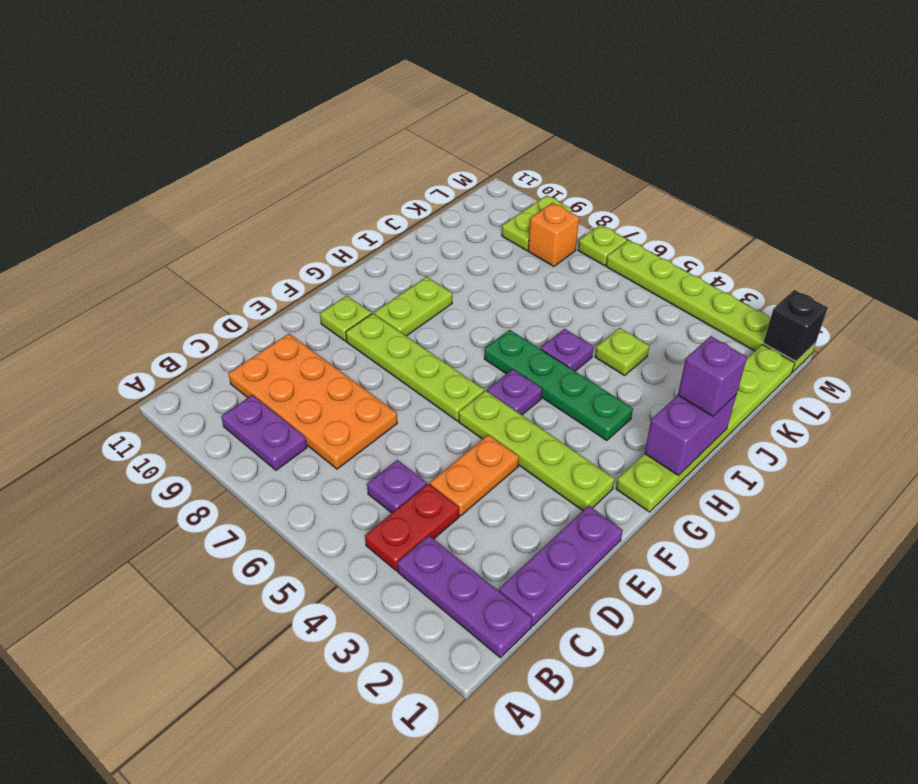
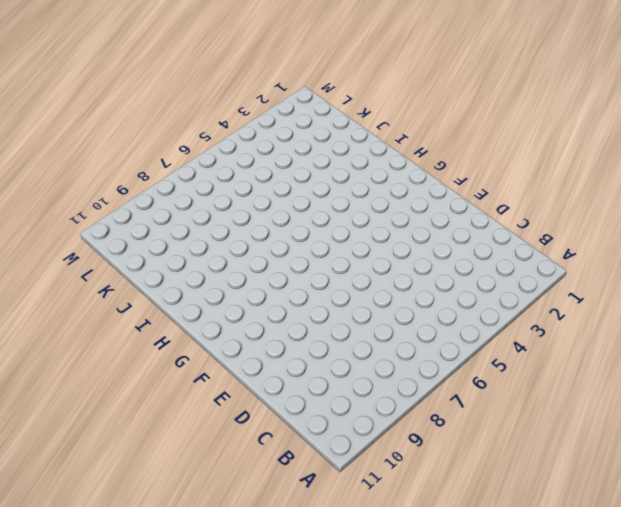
none -> purple 1x3 plate [397,536,532,658]
none -> red 1x2 plate [365,484,459,571]
none -> purple 1x2 plate [221,395,307,470]

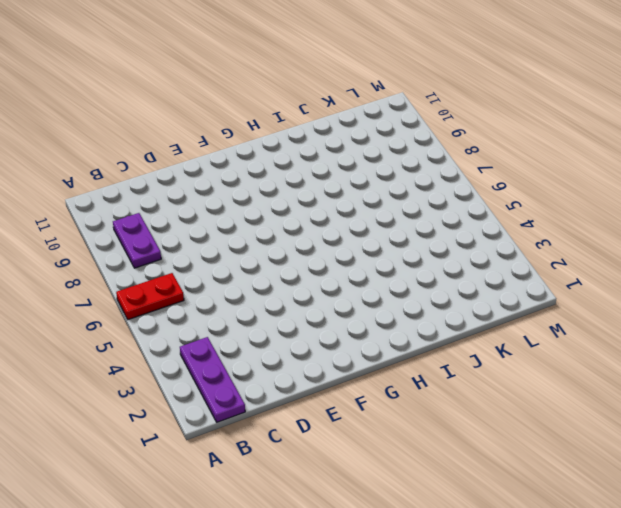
red 1x2 plate [116,273,184,320] -> red 1x2 plate moved to [365,484,459,571]
none -> purple 1x3 plate [499,506,623,626]
none -> purple 1x1 plate [367,460,427,513]
none -> orange 2x4 plate [229,334,397,469]

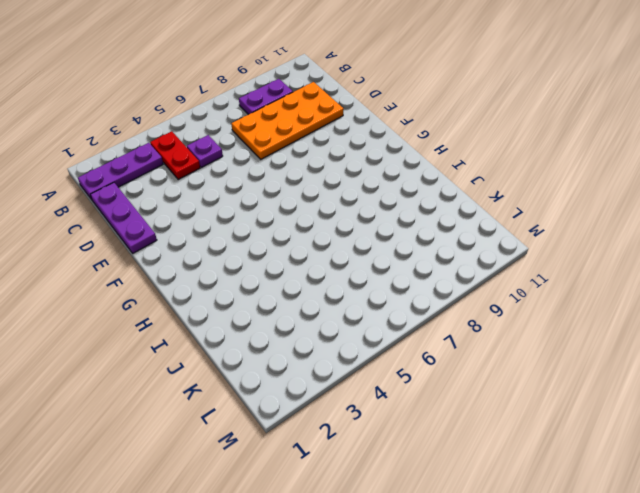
none -> orange 1x2 plate [430,435,519,516]
none -> lime 1x4 plate [459,391,615,511]
none -> lime 1x4 plate [346,313,484,421]

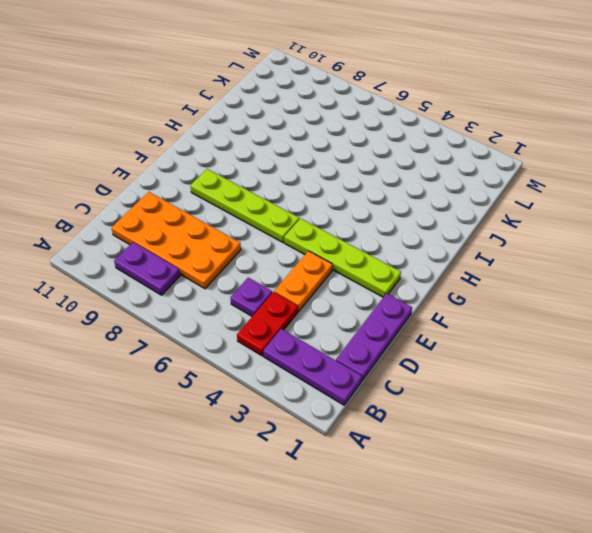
none -> lime 1x1 plate [320,296,372,341]
none -> lime 1x6 plate [616,345,795,512]
none -> purple 1x1 plate [487,369,542,415]

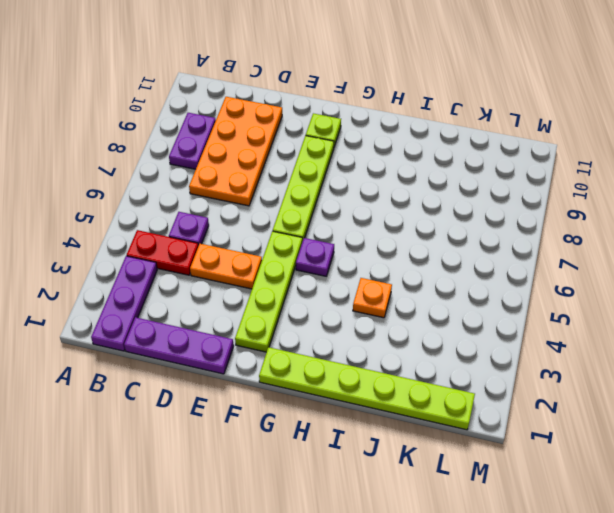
orange 1x1 plate [353,278,392,318] -> none
none -> lime 1x2 plate [374,277,452,336]
none -> green 1x4 plate [484,330,633,441]
none -> purple 1x1 plate [541,329,594,371]

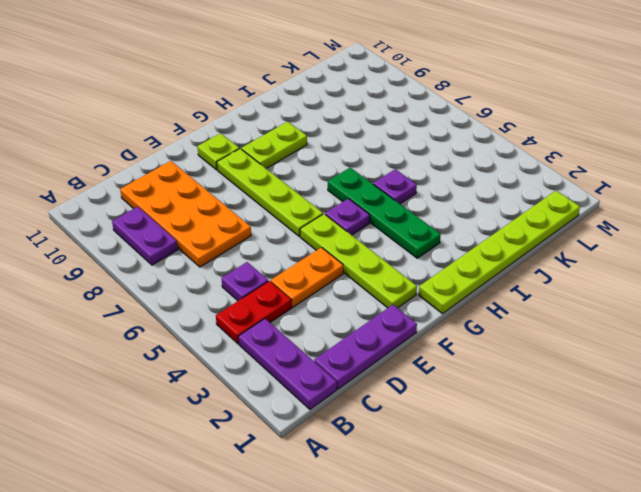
none -> lime 1x1 plate [595,328,649,375]
none -> orange 1x1 brick [528,203,579,266]
none -> lime 1x2 plate [502,195,572,251]

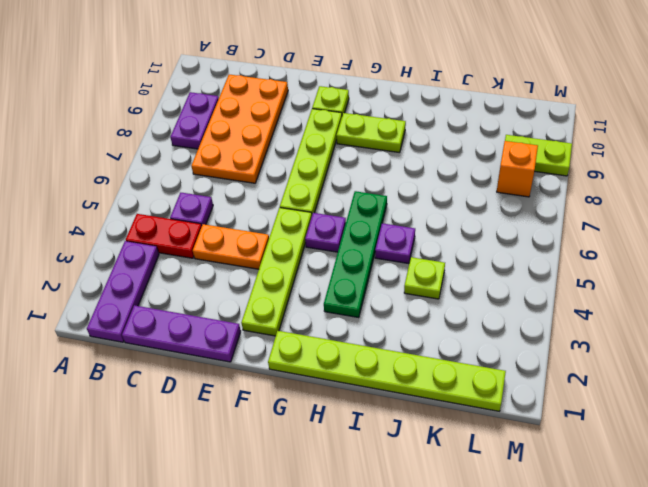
none -> lime 1x6 plate [606,240,816,372]
none -> lime 1x1 plate [578,225,627,266]
none -> purple 1x2 brick [645,394,737,475]

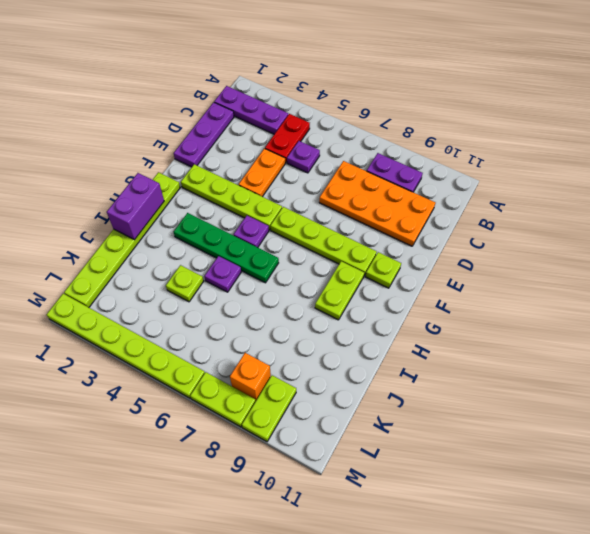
lime 1x2 plate [190,372,256,427] -> lime 1x1 plate [578,225,627,266]
none -> black 1x1 brick [764,290,828,361]
none -> purple 1x1 brick [678,336,747,416]

